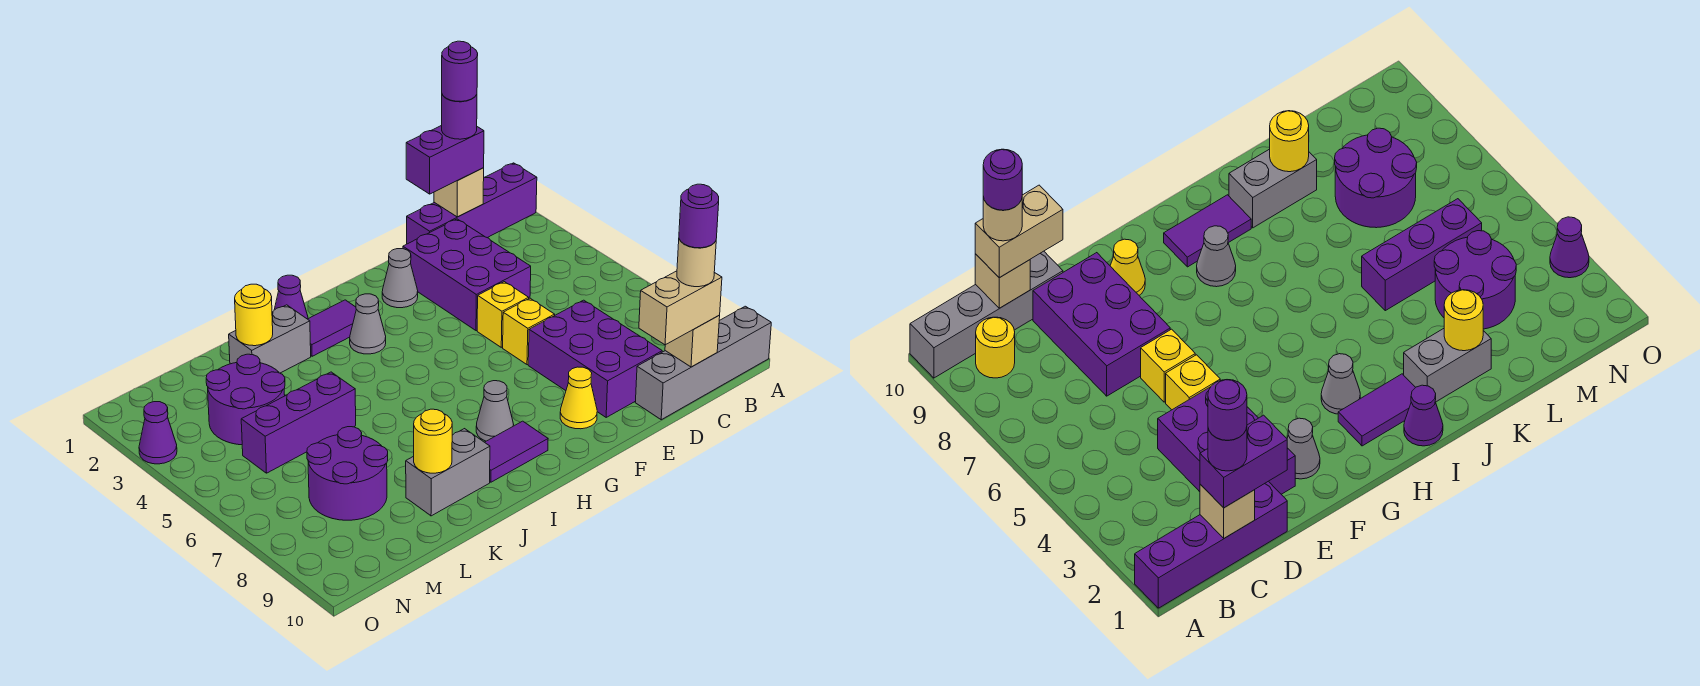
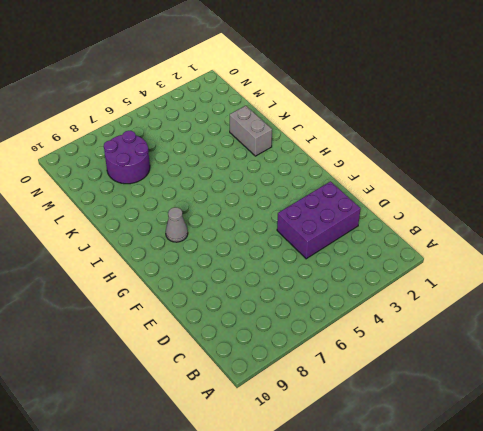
none -> purple 1x4 brick [407,163,537,244]
none -> grey 1x4 brick [635,306,771,420]
none -> yellow 1x1 round brick [976,317,1015,378]
none -> purple 2x3 brick [528,300,662,417]

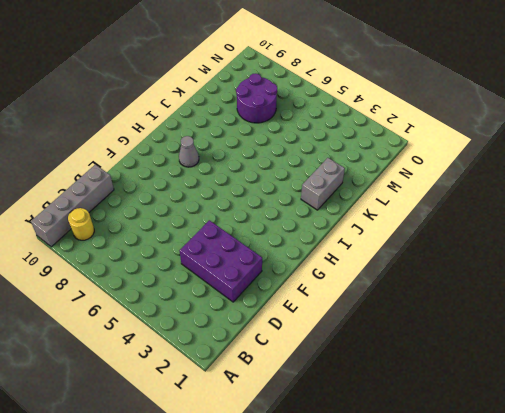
none -> purple 1x4 brick [407,163,537,244]
none -> purple 2x3 brick [528,300,662,417]
none -> yellow 1x1 brick [477,282,529,347]
none -> yellow 1x1 brick [503,298,555,365]

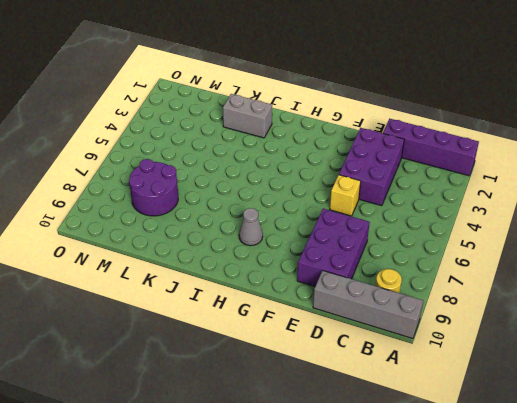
none -> yellow 1x1 brick [503,298,555,365]
none -> grey 1x1 cone [382,249,418,308]
none -> yellow 1x1 cone [560,367,597,429]
none -> purple 1x2 tile [308,300,356,356]

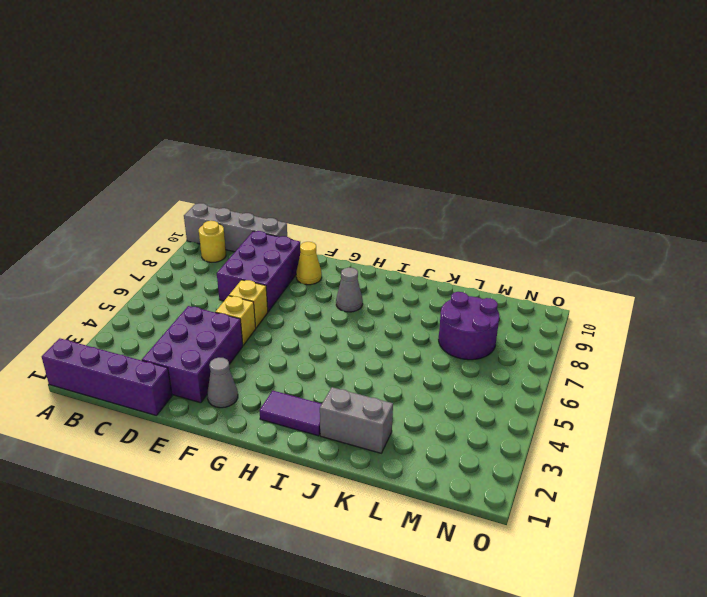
none -> grey 1x1 cone [350,294,386,354]
none -> purple 1x2 tile [485,421,548,482]
none -> purple 1x1 cone [274,275,308,319]
none -> grey 1x2 brick [406,429,490,516]

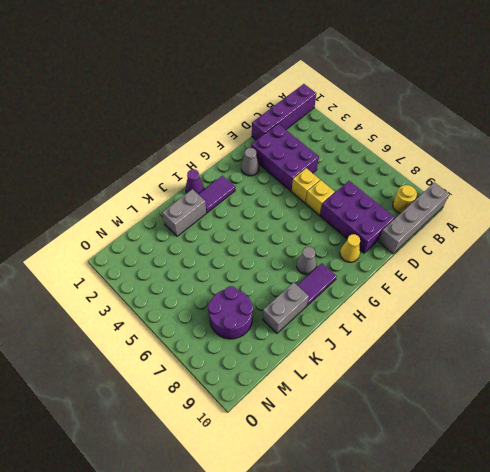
none -> grey 1x1 cone [350,294,386,354]
none -> purple 1x3 brick [241,372,356,473]
none -> purple 2x2 round brick [206,354,285,445]
none -> purple 1x1 cone [139,402,177,464]

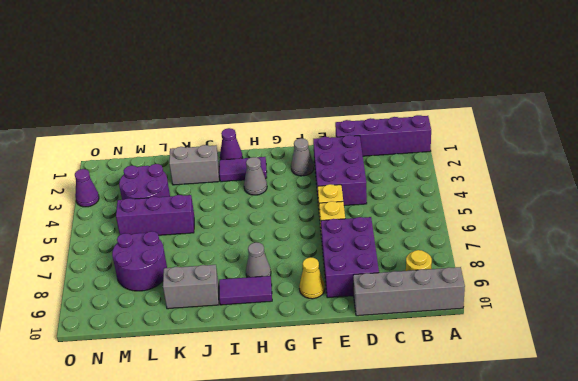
none -> tan 1x1 brick [434,168,484,217]
none -> tan 1x1 brick [665,315,720,367]
none -> yellow 1x1 round brick [235,284,273,346]
none -> yellow 1x1 round brick [414,409,452,473]

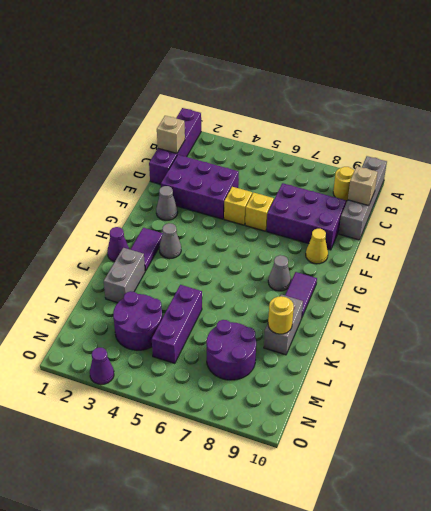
none -> yellow 1x1 round brick [235,284,273,346]
none -> purple 1x2 brick [406,125,484,194]
none -> tan 1x2 brick [639,271,722,345]
none -> purple 1x1 round brick [442,95,477,139]

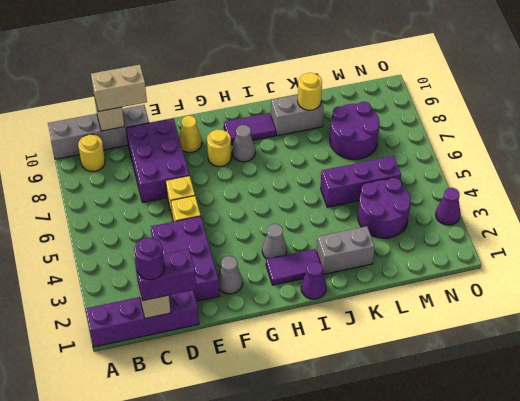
yellow 1x1 round brick [207,130,231,167] -> yellow 1x1 round brick moved to [235,284,273,346]
none -> tan 1x1 round brick [677,239,716,287]
none -> purple 1x1 round brick [442,41,478,101]
none -> purple 1x1 round brick [679,184,719,248]

